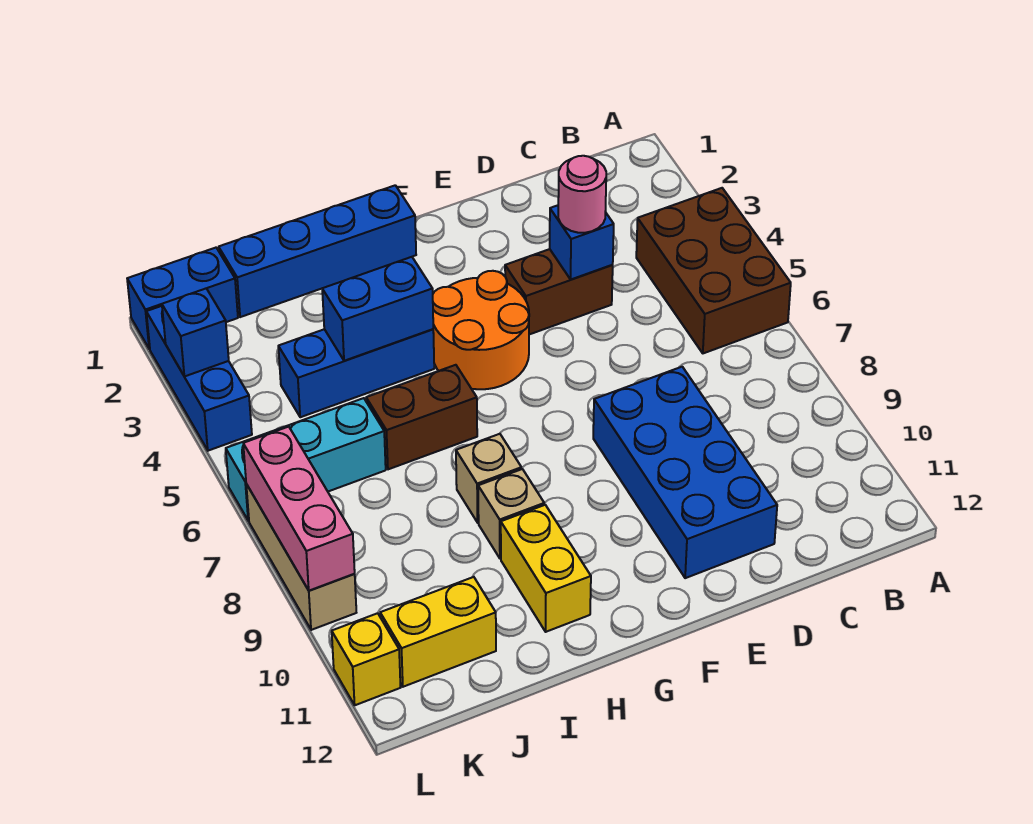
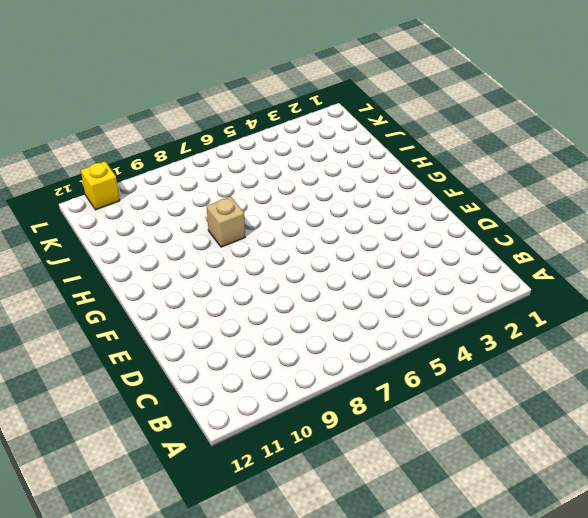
none -> brown 2x3 brick [636,188,791,353]
none -> brown 1x2 brick [505,249,613,335]
none -> blue 2x4 brick [593,367,777,578]

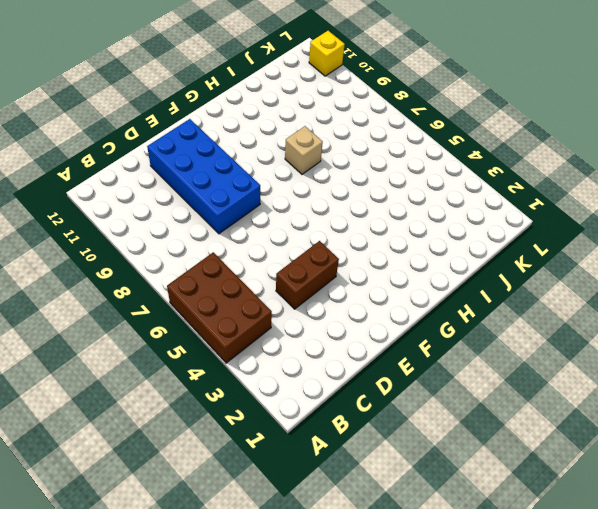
none -> orange 2x2 round brick [433,271,529,389]
none -> blue 1x4 brick [219,185,416,317]
none -> blue 1x3 brick [278,329,434,417]

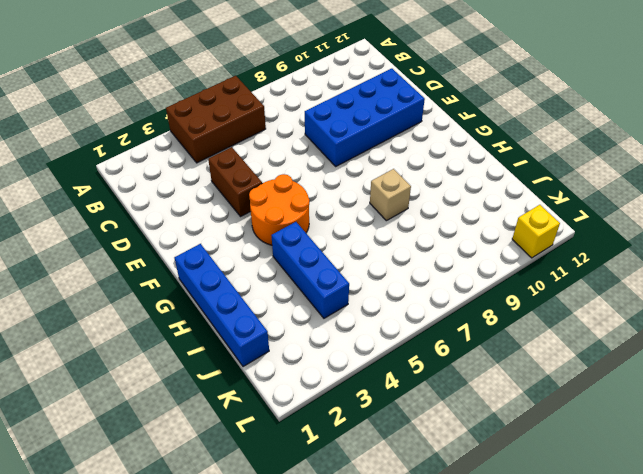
none -> brown 1x2 brick [366,365,477,469]
none -> tan 1x1 brick [478,469,544,559]
none -> yellow 1x2 brick [501,505,591,632]

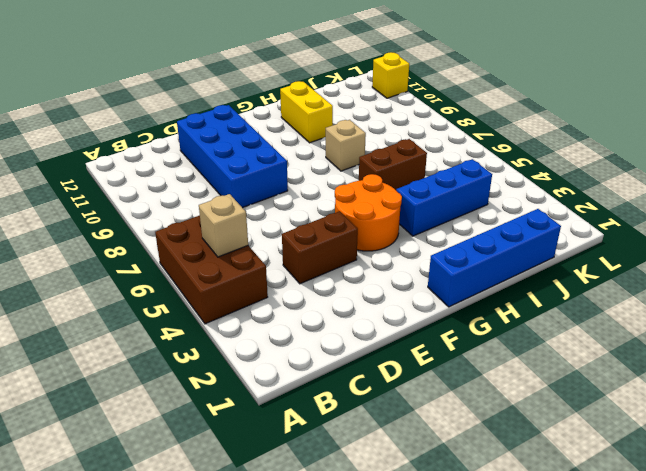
tan 1x1 brick [199,194,248,257] -> tan 1x1 brick moved to [478,469,544,559]
none -> cyan 1x3 brick [226,398,386,521]
none -> yellow 1x2 brick [380,577,496,687]
none -> blue 1x2 brick [127,248,238,349]

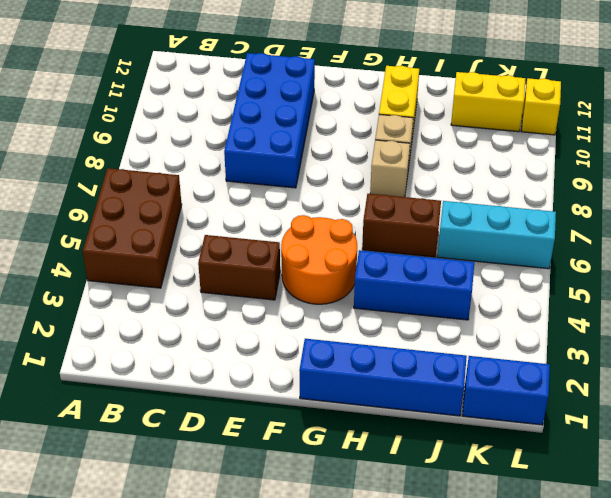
none -> blue 1x3 brick [146,306,252,451]
none -> tan 1x3 brick [246,484,356,630]
none -> blue 1x1 brick [550,205,614,280]

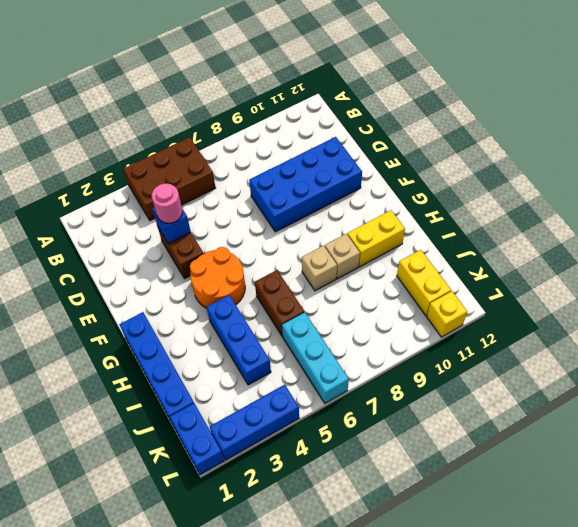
none -> tan 1x3 brick [246,484,356,630]
none -> blue 1x2 brick [322,257,433,361]
none -> blue 1x1 brick [162,288,229,376]

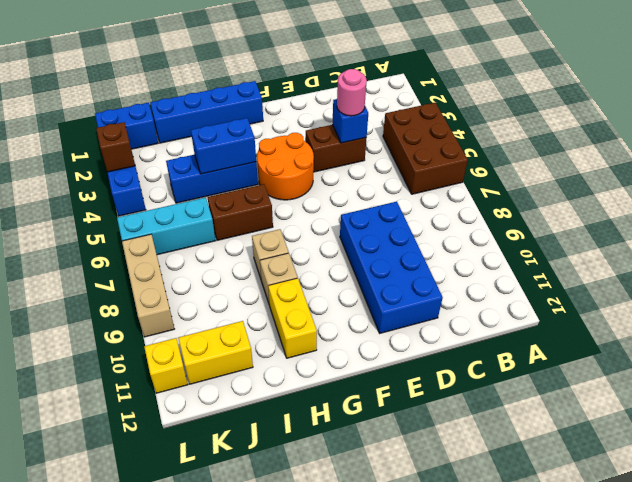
brown 1x1 brick [96,122,135,172] -> blue 1x1 brick [162,288,229,376]
none -> pink 1x3 brick [243,427,355,591]

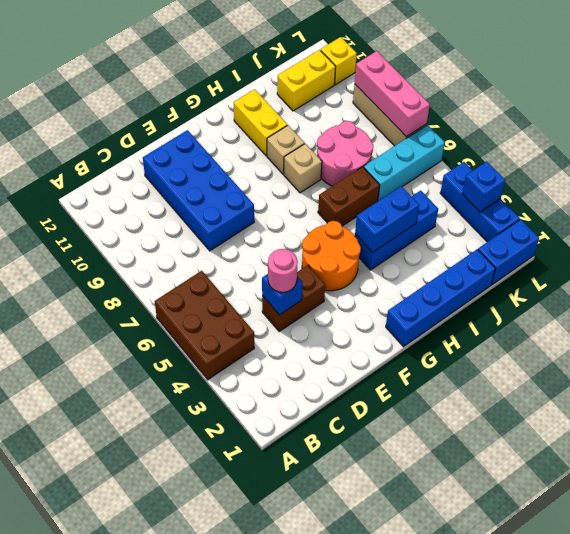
pink 2x2 round brick [317,121,373,186] -> none

